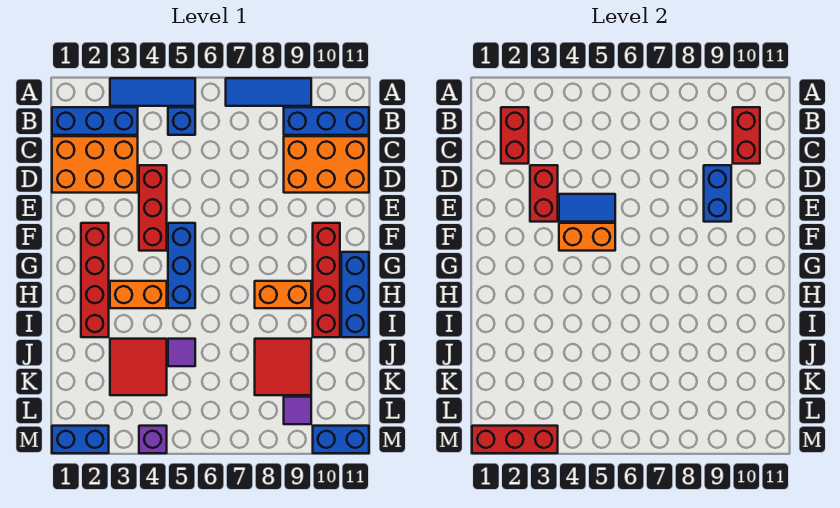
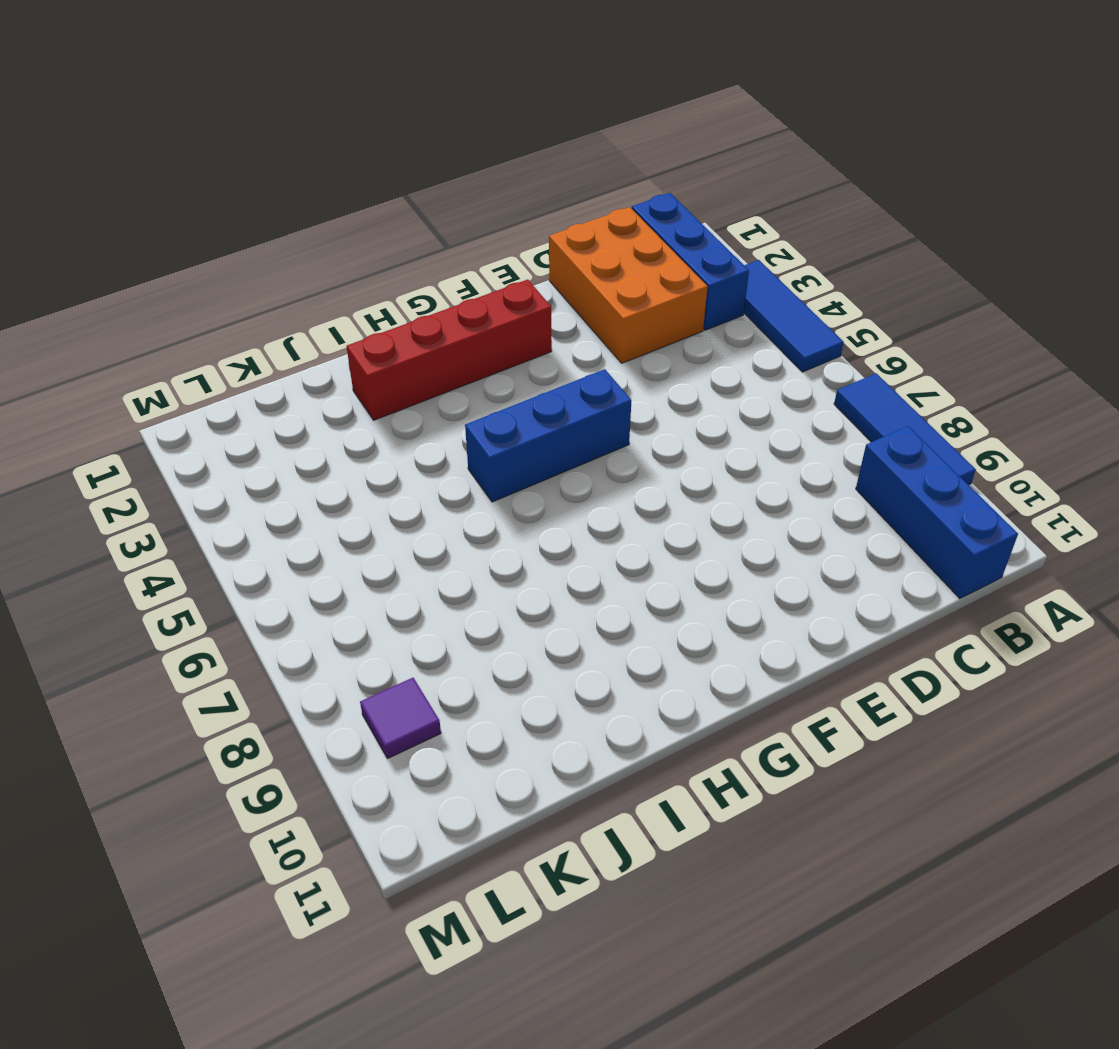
none -> blue 1x1 brick [168,107,195,135]
none -> orange 2x3 brick [284,136,369,193]
none -> red 1x3 brick [139,165,167,251]

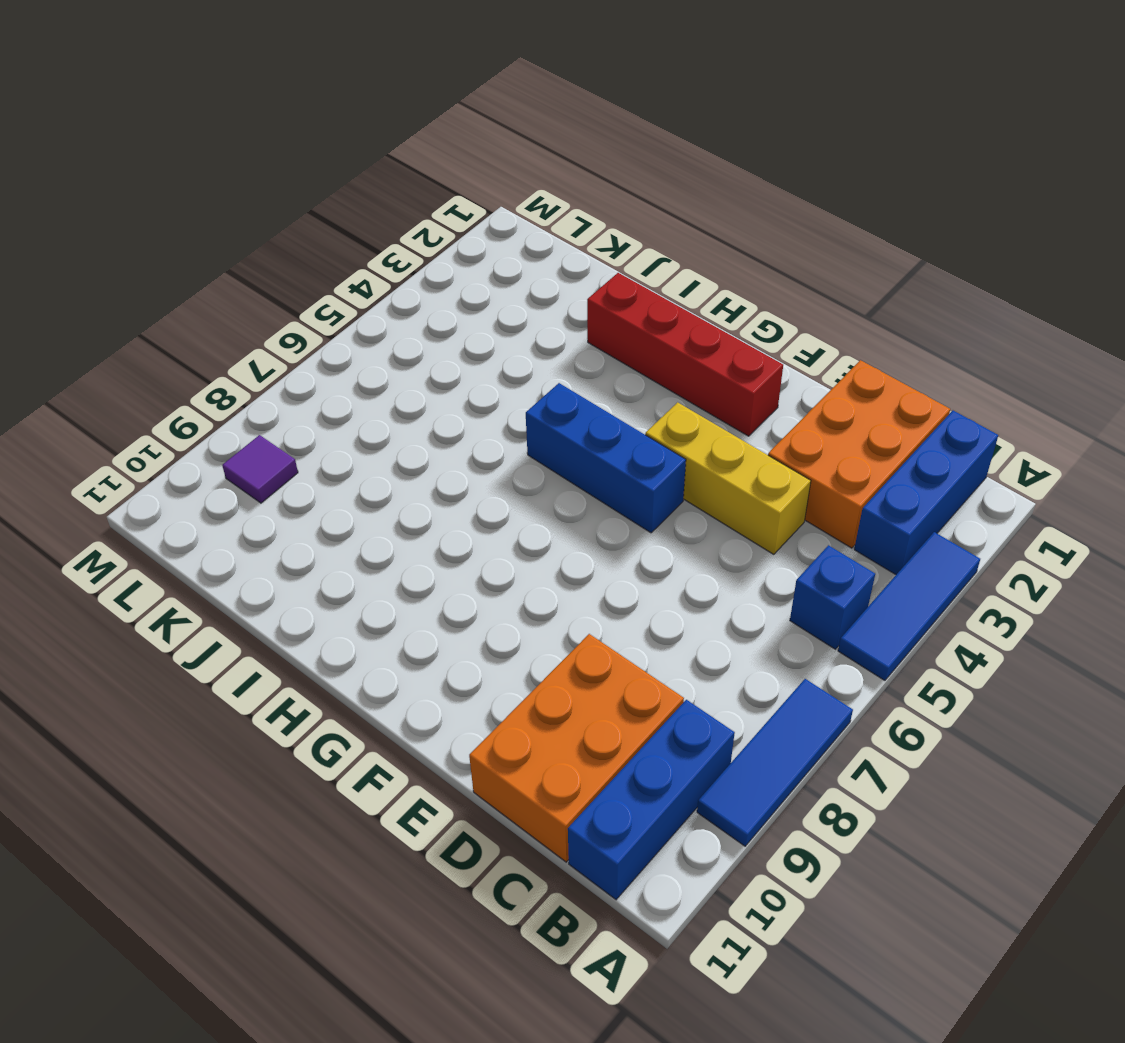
yellow 1x3 brick [645,402,811,554] -> red 1x3 brick [139,165,167,251]
none -> red 1x4 brick [313,223,340,337]
none -> blue 1x3 brick [341,252,369,337]
none -> orange 1x2 brick [110,281,167,308]

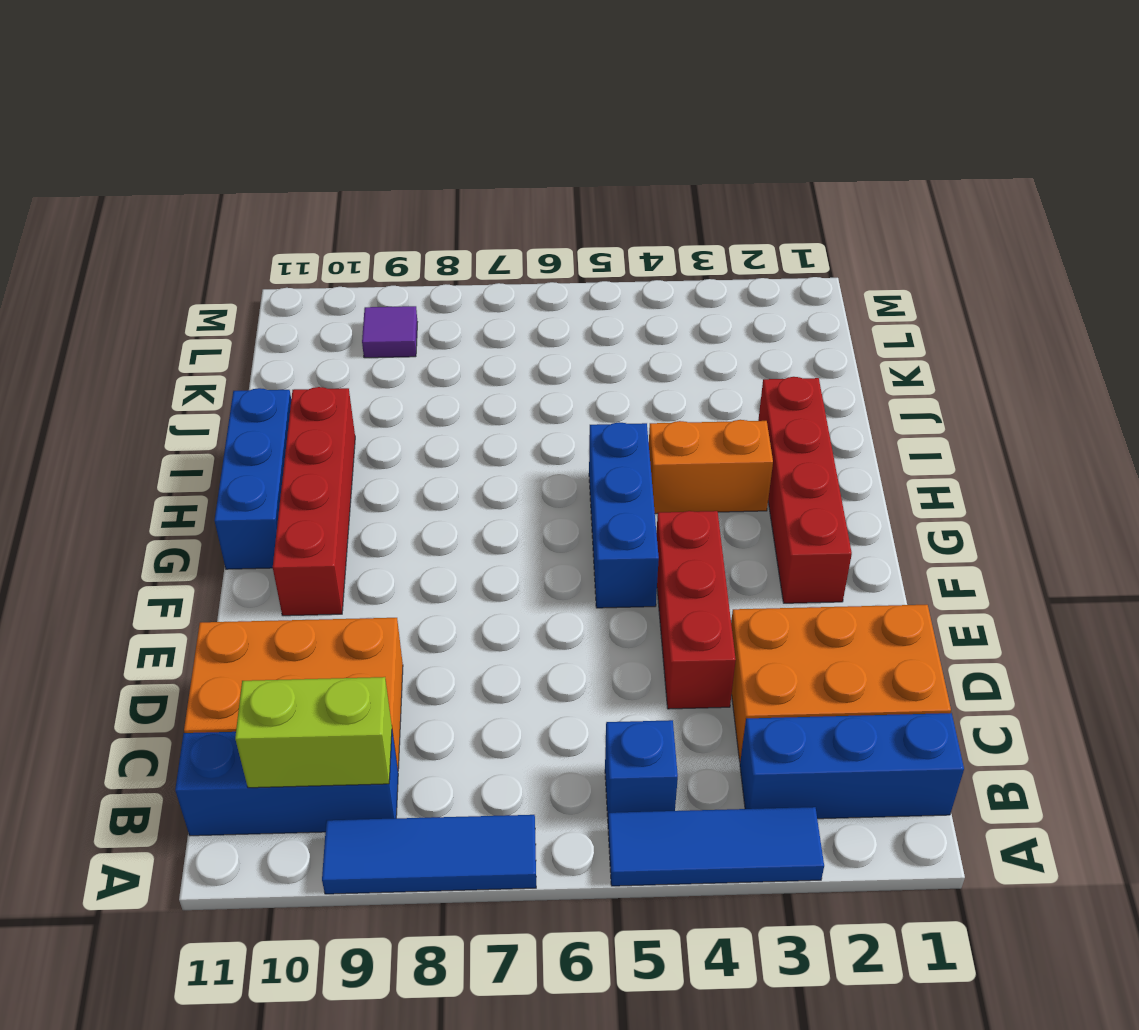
lime 1x2 brick [235,677,392,788] -> red 1x2 brick [733,107,760,164]
none -> orange 1x2 brick [255,281,311,308]
none -> red 2x2 tile [110,339,167,395]
none -> purple 1x1 tile [168,339,195,366]

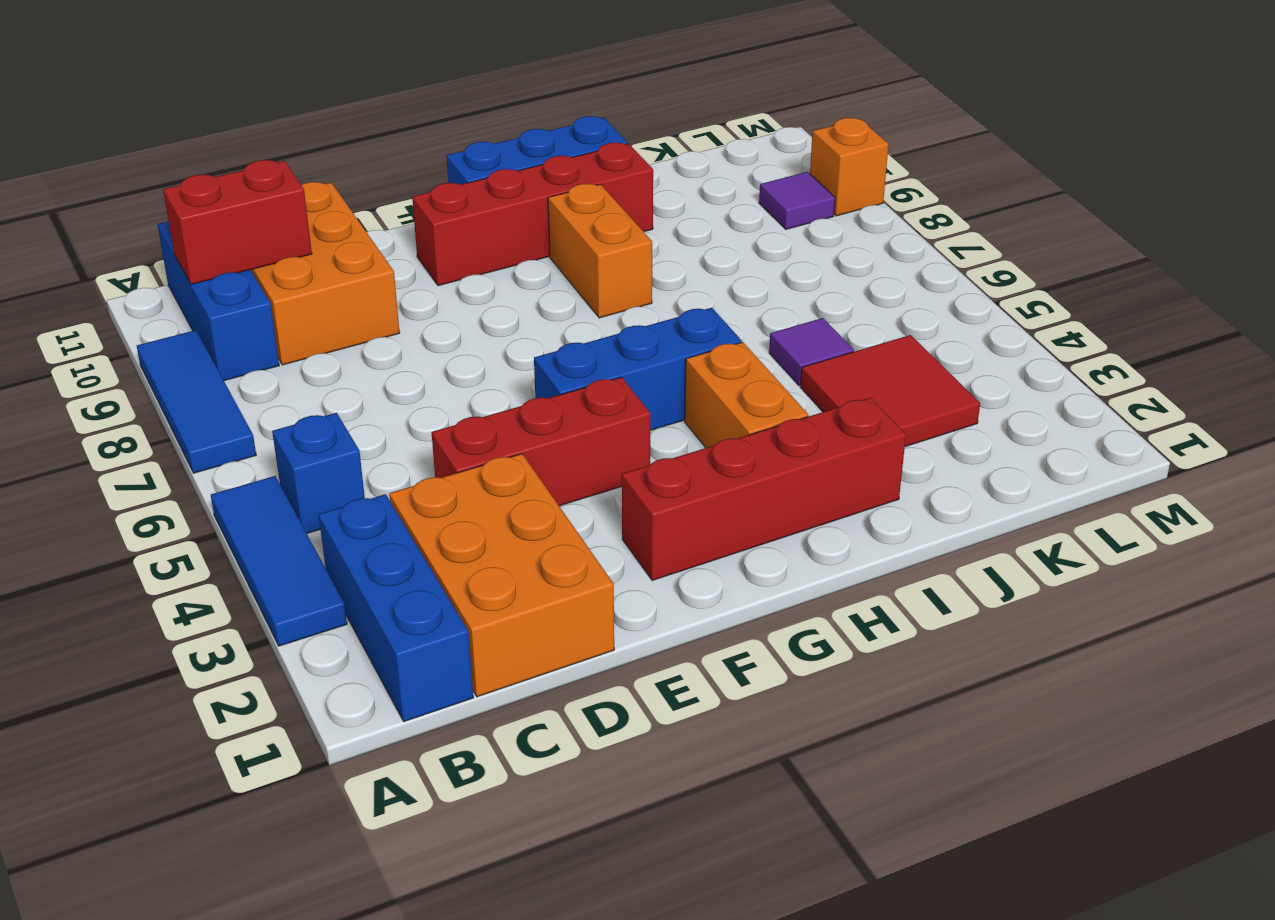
orange 1x1 brick [810,118,889,216] -> none
none -> red 2x2 tile [255,339,311,395]
none -> blue 1x2 brick [52,426,109,453]
none -> purple 1x1 brick [139,426,167,453]

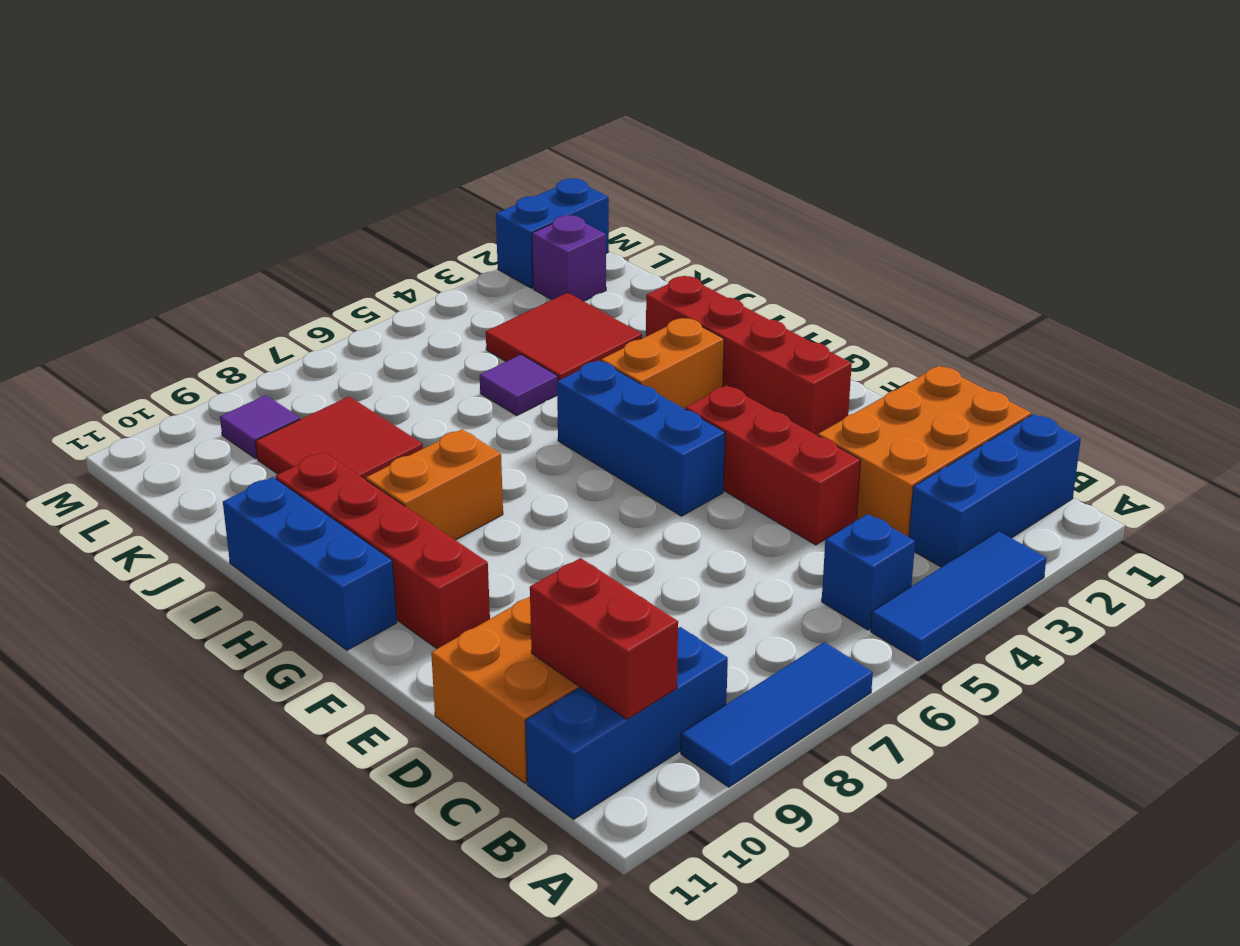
purple 1x1 brick [532,215,606,301] -> purple 1x1 brick moved to [139,426,167,453]
none -> blue 1x2 brick [313,426,369,453]
none -> red 1x2 brick [501,107,529,164]
none -> red 1x2 brick [530,165,558,222]

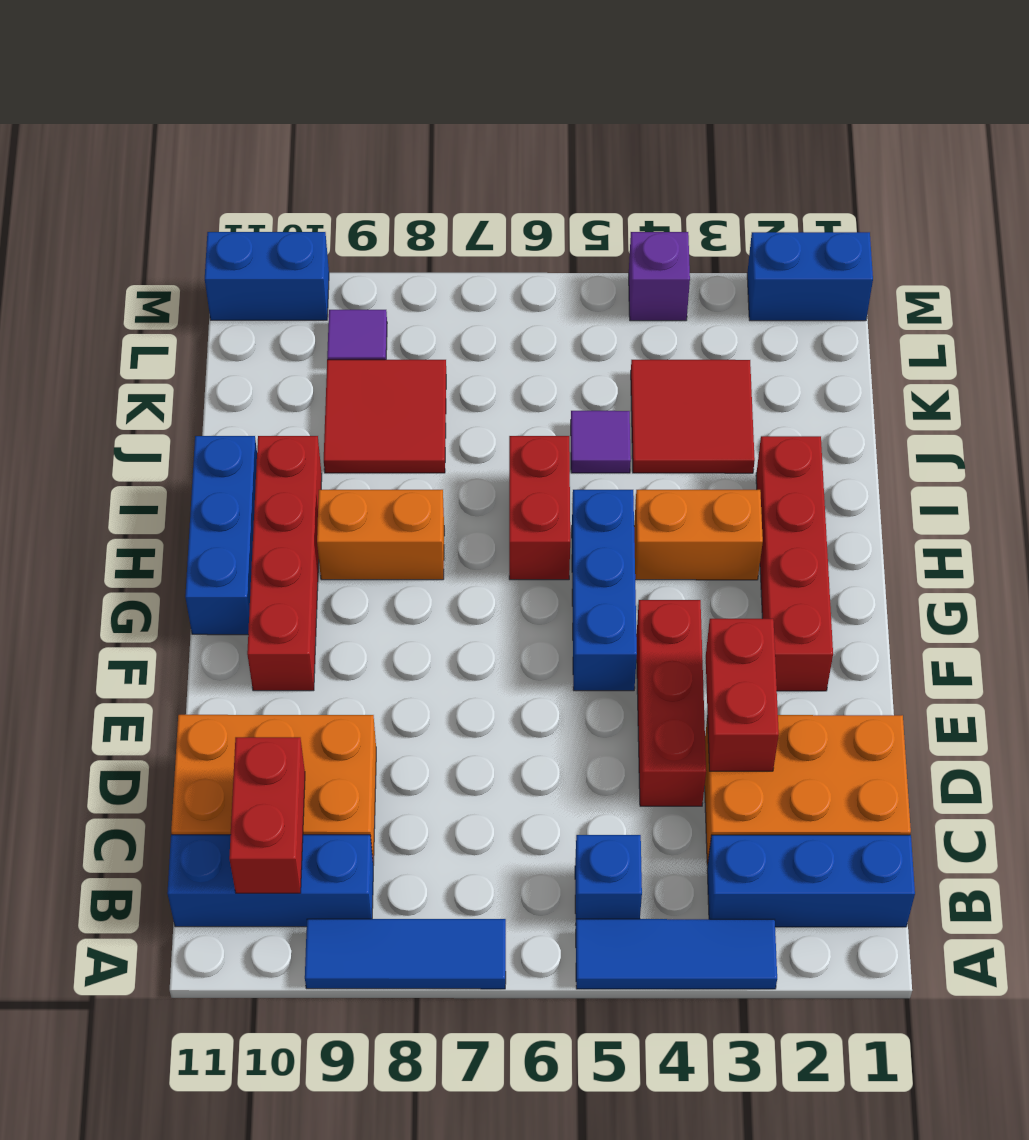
red 1x2 brick [509,436,570,580] -> red 1x2 brick moved to [501,107,529,164]
none -> blue 1x2 brick [704,165,731,222]
none -> blue 1x2 tile [559,194,615,222]
none -> orange 1x2 brick [559,223,615,251]

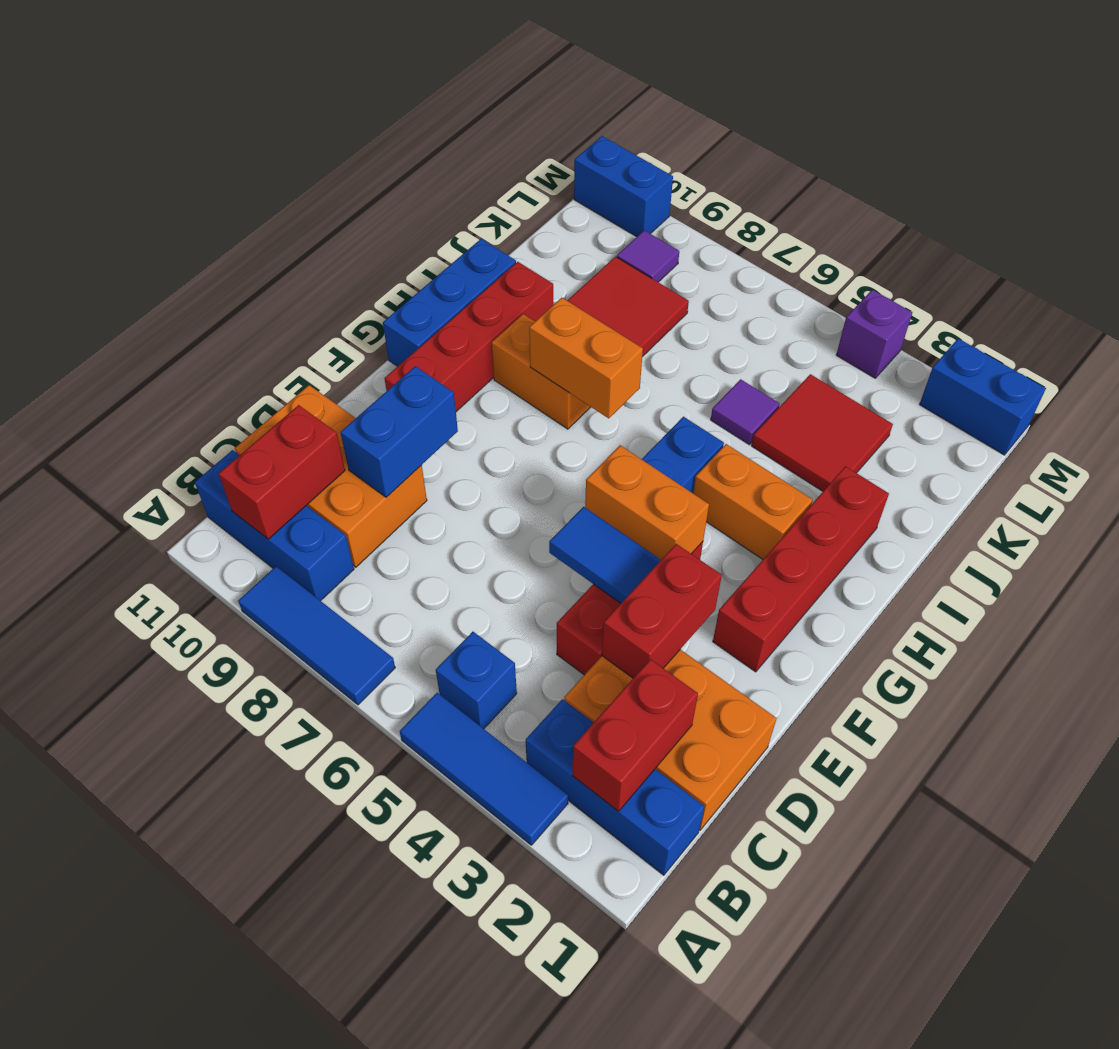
orange 1x2 brick [529,298,643,418] -> none
none -> red 1x3 brick [472,426,558,453]

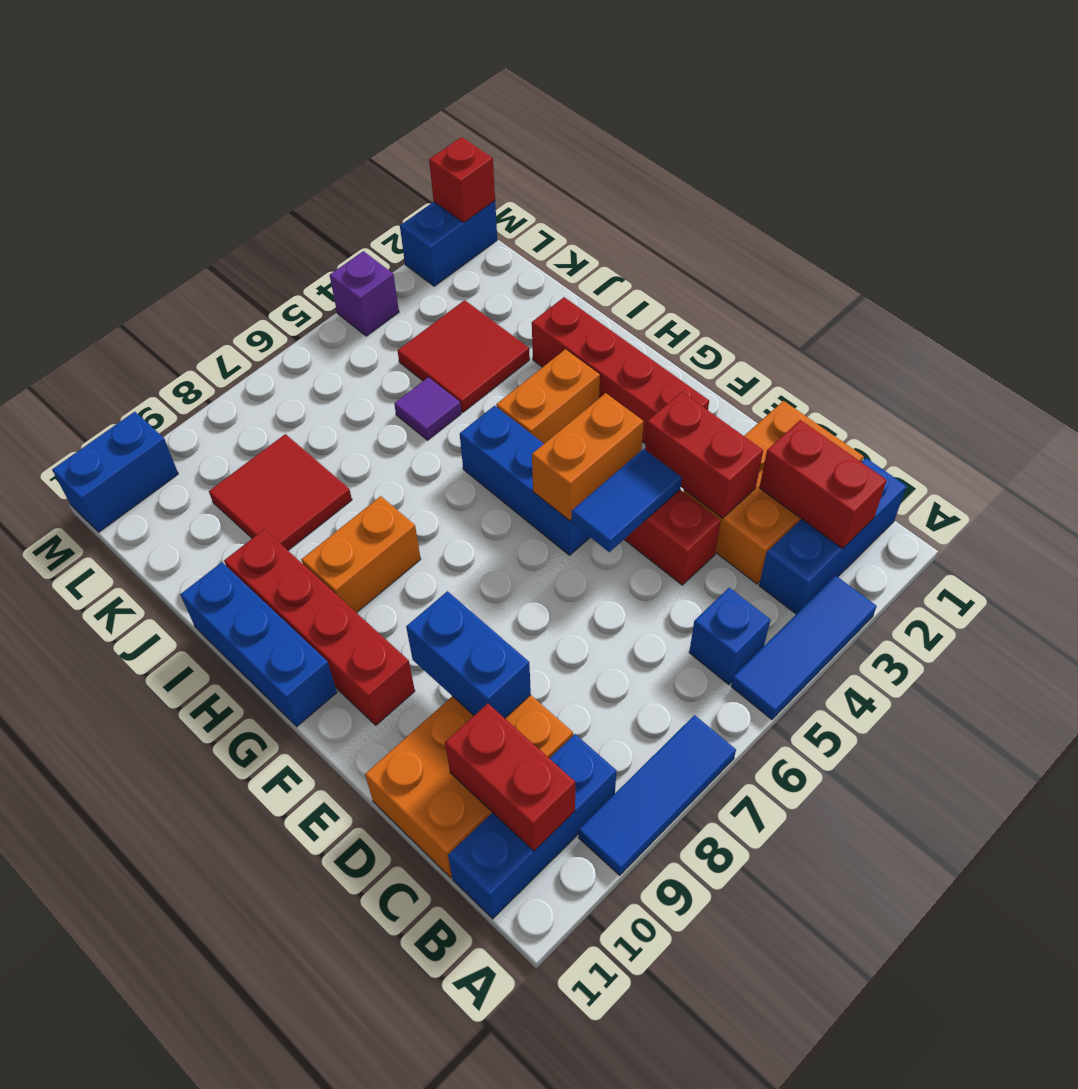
red 1x1 brick [429,137,495,222] -> red 1x3 brick [472,426,558,453]
none -> purple 1x1 tile [284,397,311,424]

